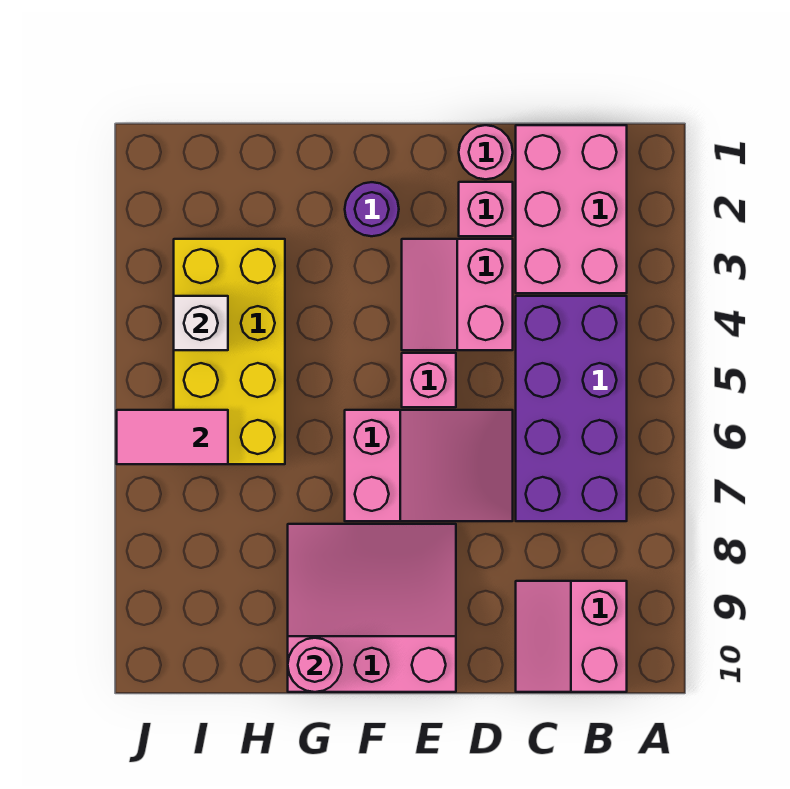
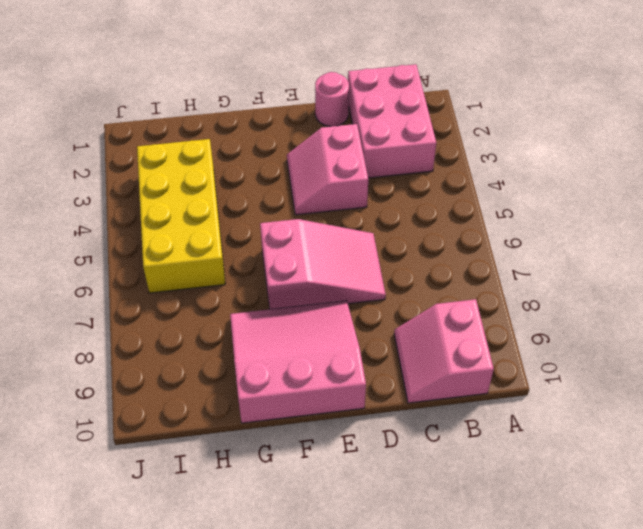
none -> purple 2x4 brick [516,296,627,521]
none -> pink 1x1 brick [459,182,513,236]
none -> pink 1x1 brick [402,353,456,407]

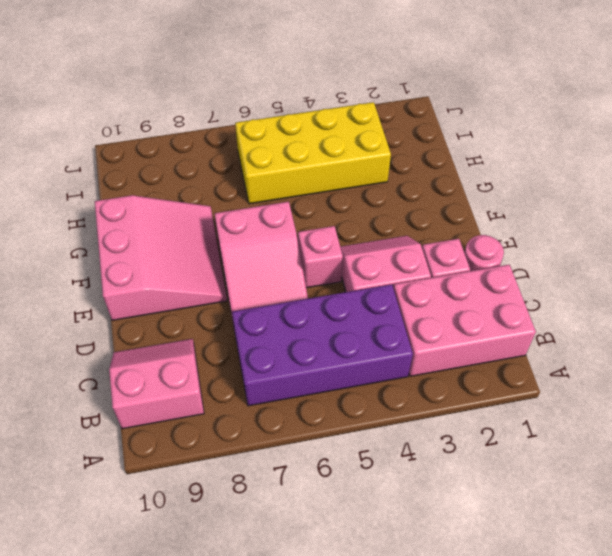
none -> purple 1x1 round brick [345,182,399,236]
none -> pink 1x1 round brick [288,638,342,692]
none -> white 1x1 brick [174,296,228,350]

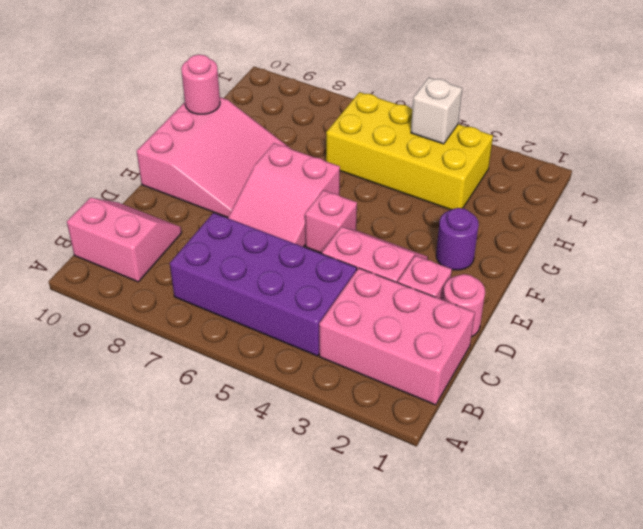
none -> pink 1x2 tile [117,410,228,464]

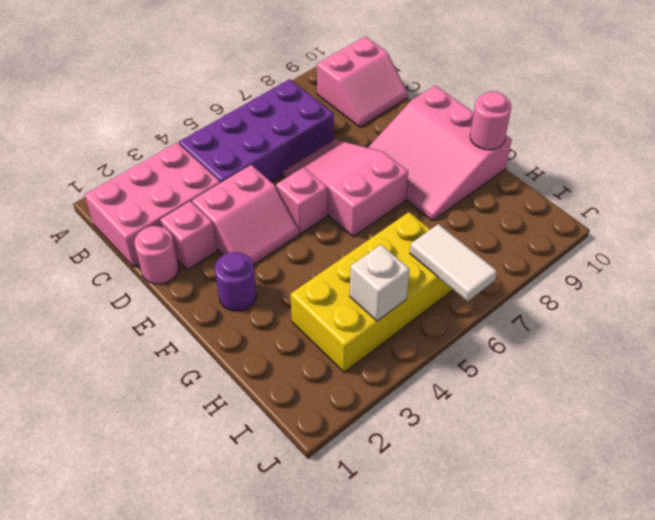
white 1x2 tile [410,224,497,301] -> pink 1x2 tile [117,410,228,464]

